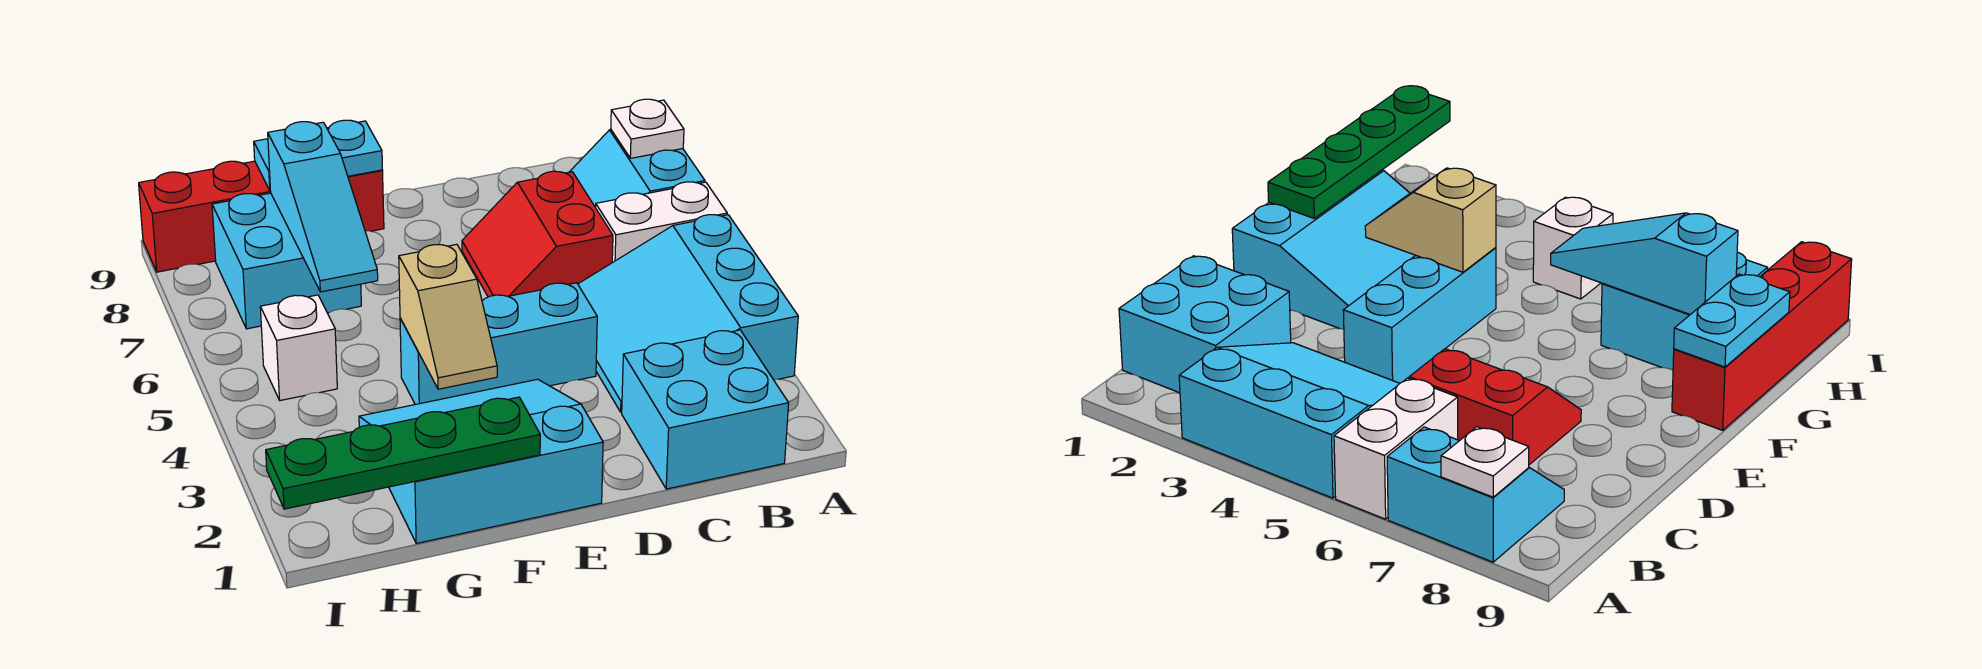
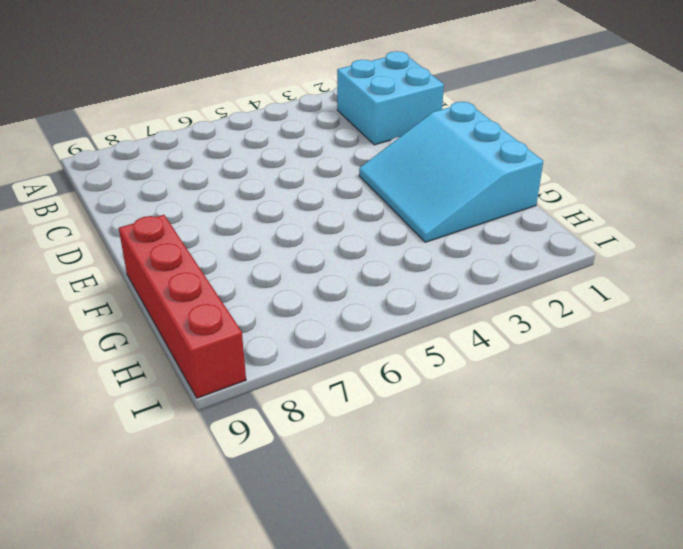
none -> cyan 3x3 slope [578,215,798,412]
none -> white 1x2 brick [596,182,727,263]
none -> cyan 2x2 slope [570,130,705,208]

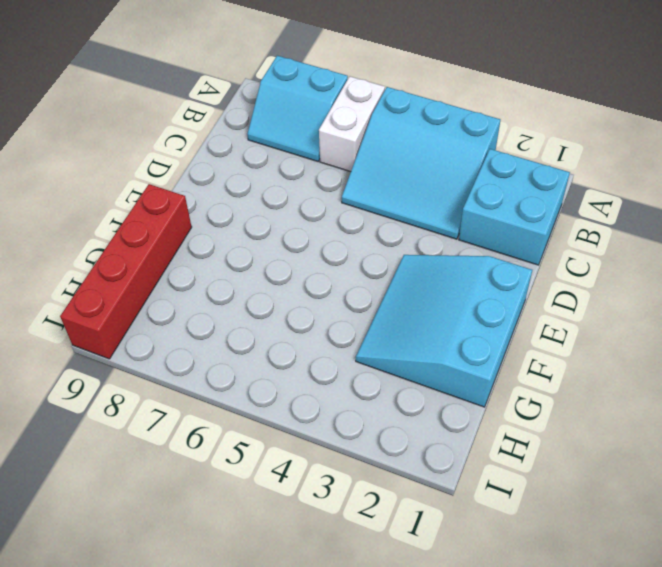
none -> red 2x2 slope [462,171,613,297]
none -> cyan 1x3 brick [400,283,597,405]
none -> cyan 2x2 brick [212,193,361,329]

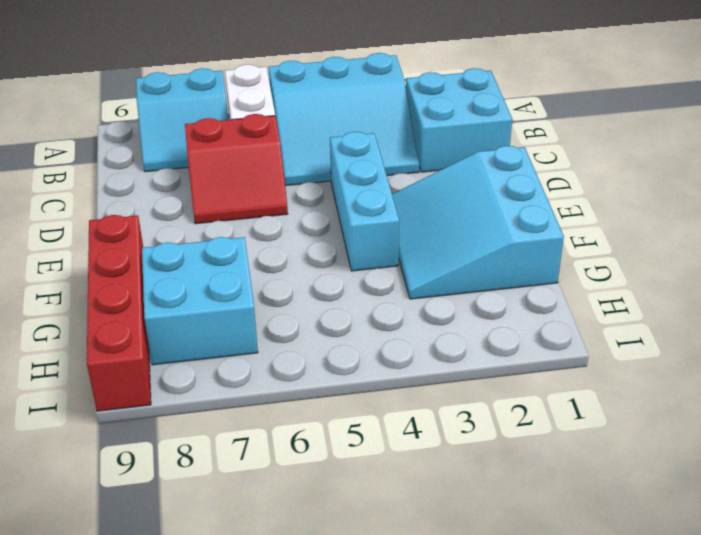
none -> white 1x1 brick [260,295,337,400]
none -> white 1x1 plate [611,99,684,158]
none -> green 1x4 plate [266,397,540,509]

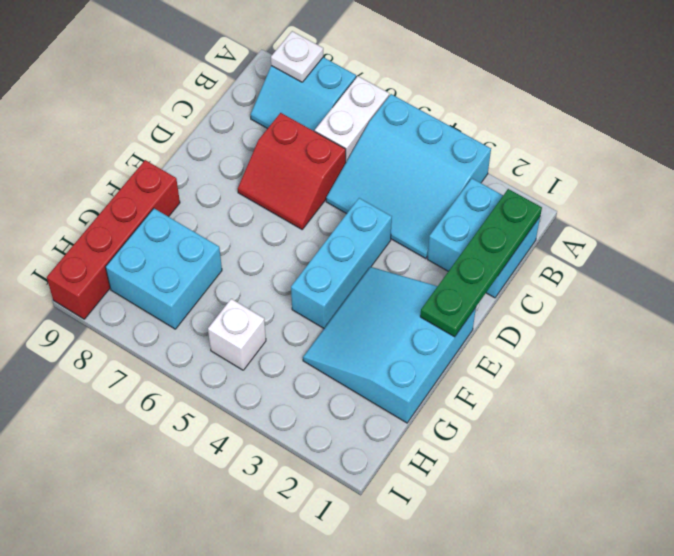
green 1x4 plate [420,189,542,337] -> green 1x4 plate moved to [266,397,540,509]
none -> tan 1x2 slope [399,244,497,389]
none -> cyan 1x2 plate [254,120,382,190]
none -> cyan 1x3 slope [268,122,378,292]

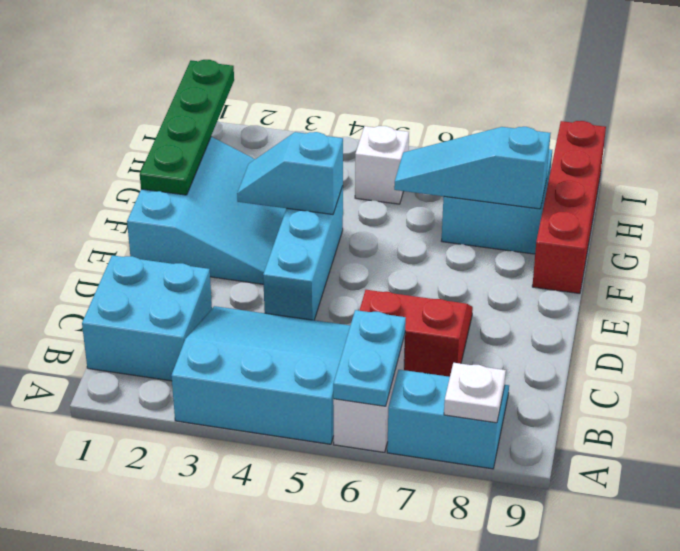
cyan 1x2 plate [333,310,406,406] -> cyan 1x2 plate moved to [254,120,382,190]
cyan 1x2 slope [237,132,343,214] -> tan 1x2 slope [399,244,497,389]

